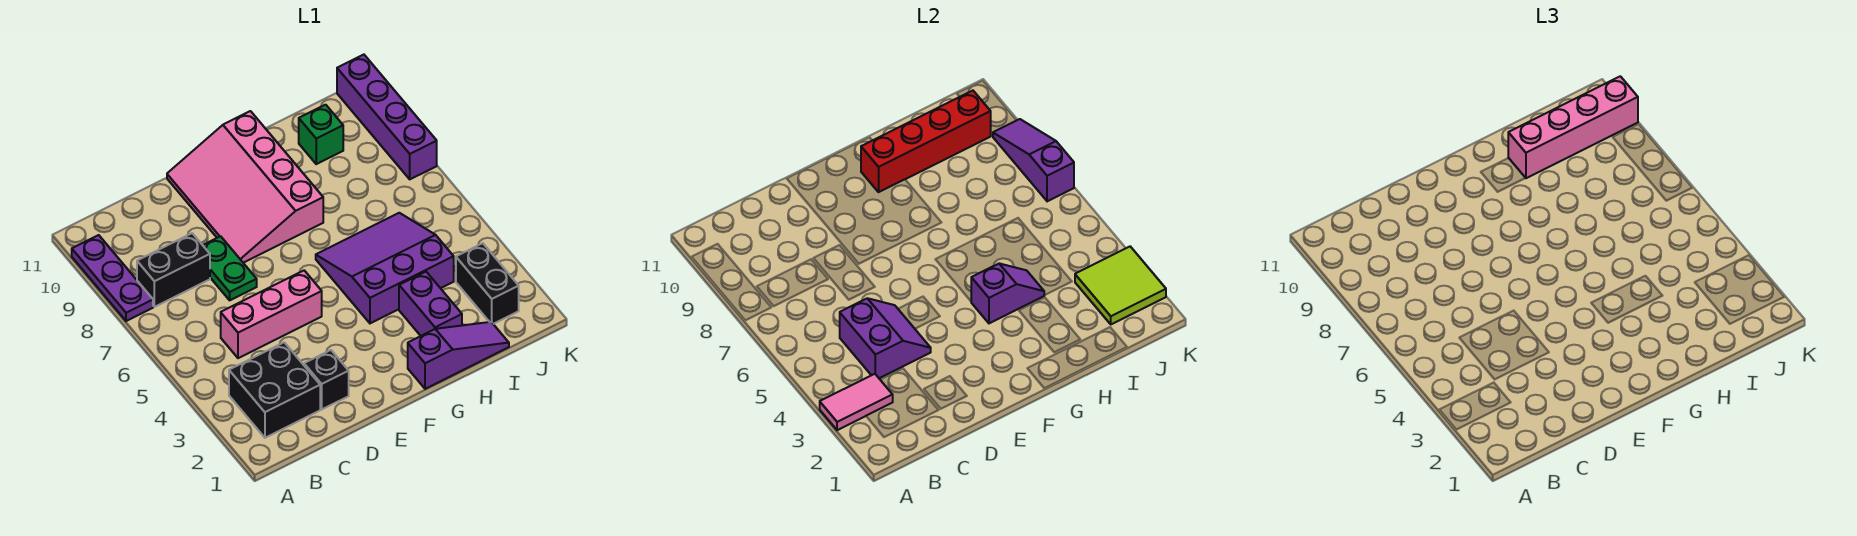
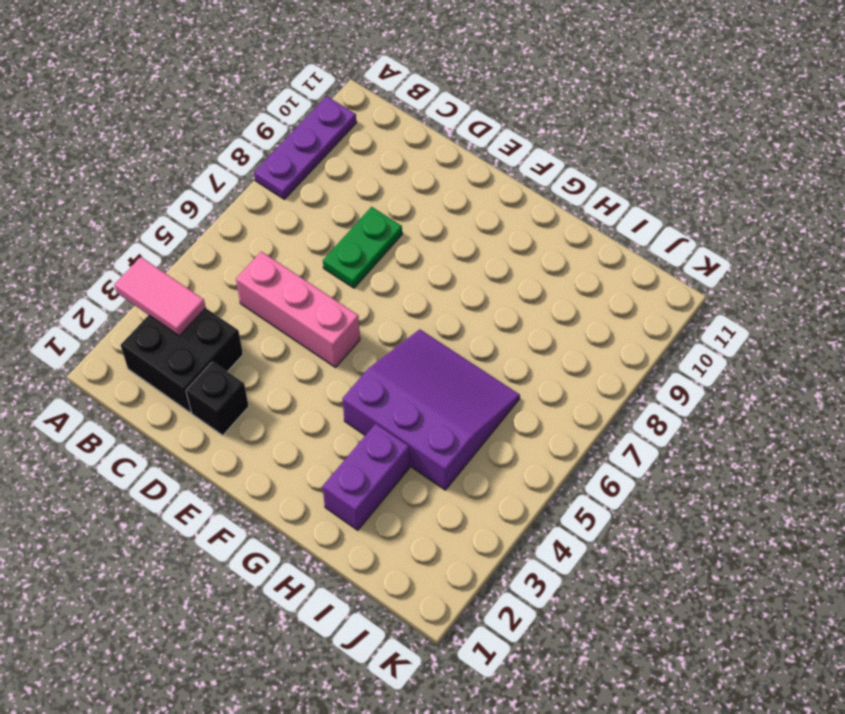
none -> black 1x2 brick [137,233,210,307]
none -> pink 3x4 slope [167,111,323,263]
none -> purple 1x3 slope [408,322,509,389]

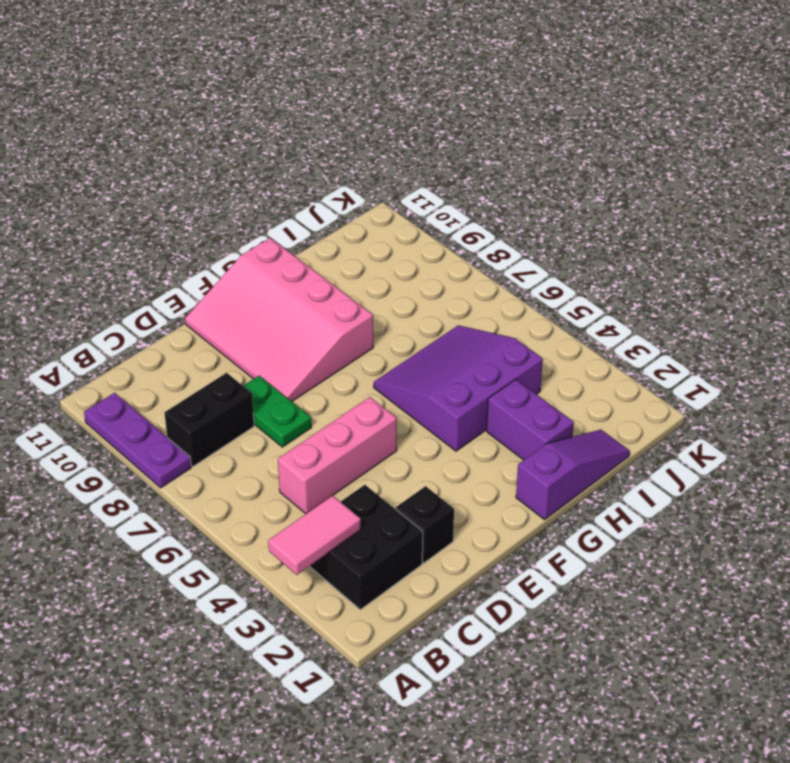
none -> green 1x1 brick [299,105,343,164]
none -> black 1x2 brick [456,243,519,324]
none -> purple 1x4 brick [337,55,437,179]

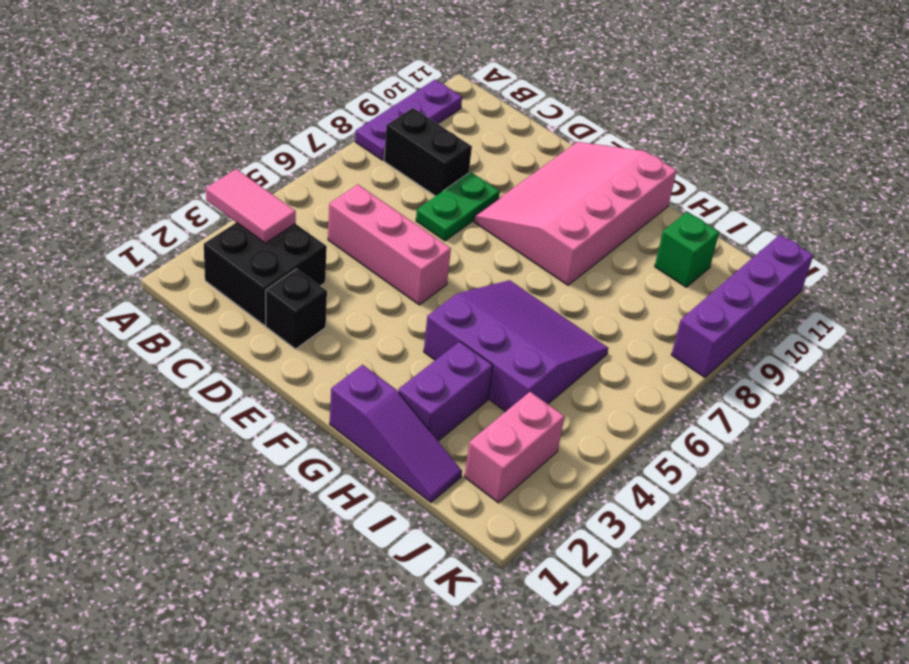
pink 1x2 brick [465,392,565,503] -> black 1x2 brick [456,243,519,324]
none -> purple 2x2 slope [840,298,931,378]
none -> purple 1x2 slope [971,264,1044,323]
none -> red 1x4 brick [861,91,991,192]

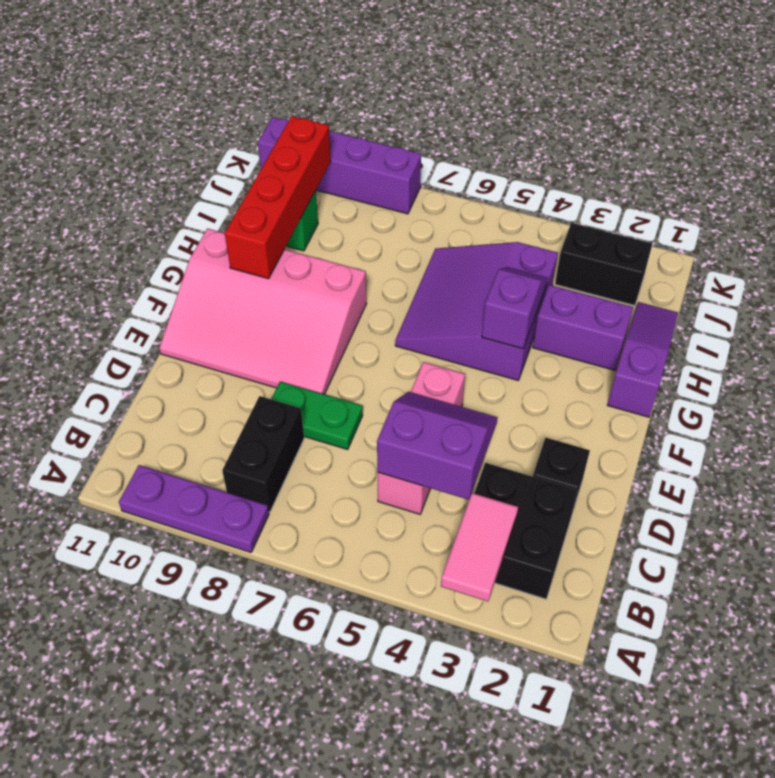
none -> lime 2x2 tile [1075,247,1166,324]
none -> purple 1x3 slope [993,119,1074,201]
none -> pink 1x4 brick [1508,76,1638,178]

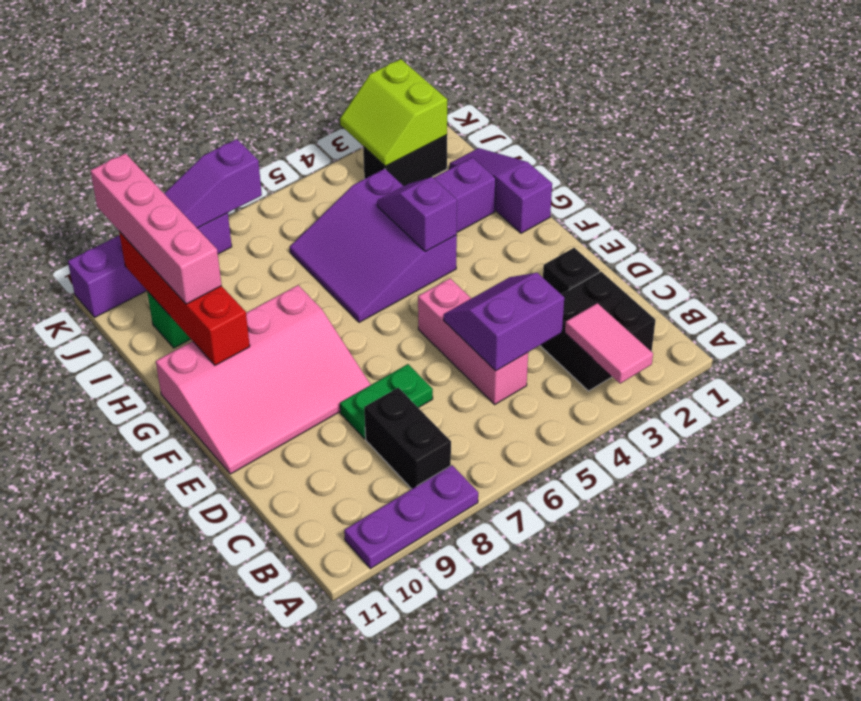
lime 2x2 slope [340,59,447,166] -> lime 2x2 tile [1075,247,1166,324]

